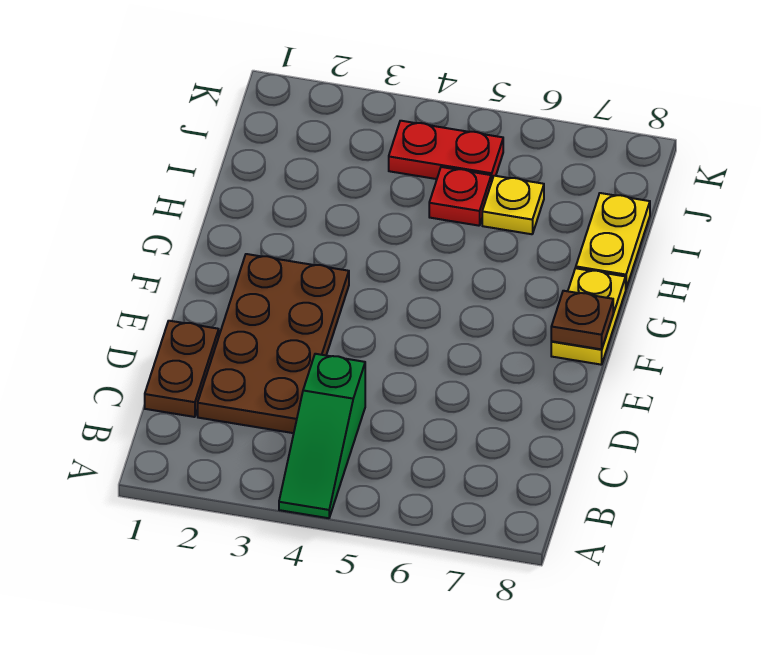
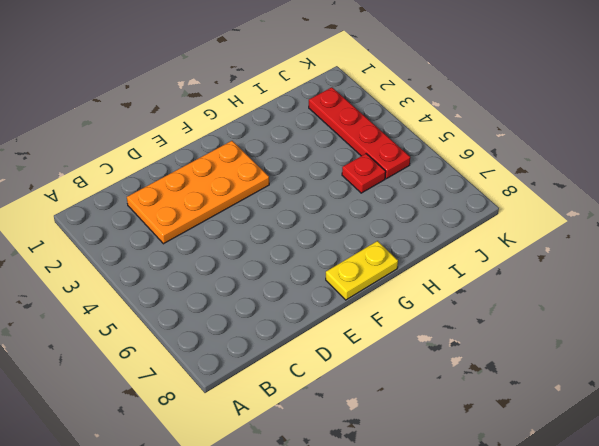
orange 2x4 plate [127,141,269,244] -> brown 2x4 plate [198,254,349,433]
red 1x4 plate [309,87,410,179] -> red 1x2 plate [389,121,503,182]
none -> green 1x3 slope [279,354,365,518]
none -> brown 1x2 plate [145,321,219,417]

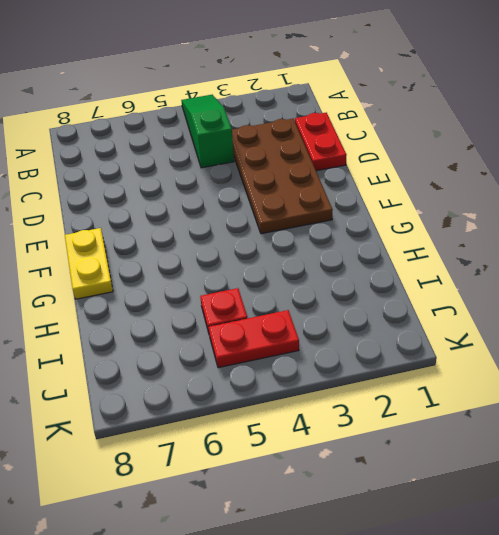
red 1x2 plate [295,113,346,171] -> brown 1x2 plate [145,321,219,417]
none -> yellow 1x2 plate [576,193,650,288]
none -> yellow 1x1 plate [482,176,544,234]

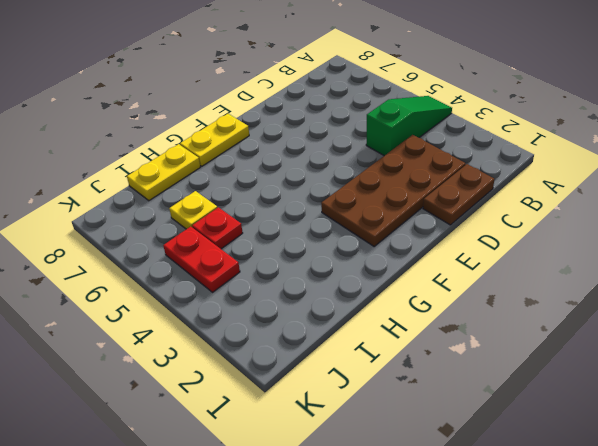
none -> brown 1x1 plate [551,291,613,349]

